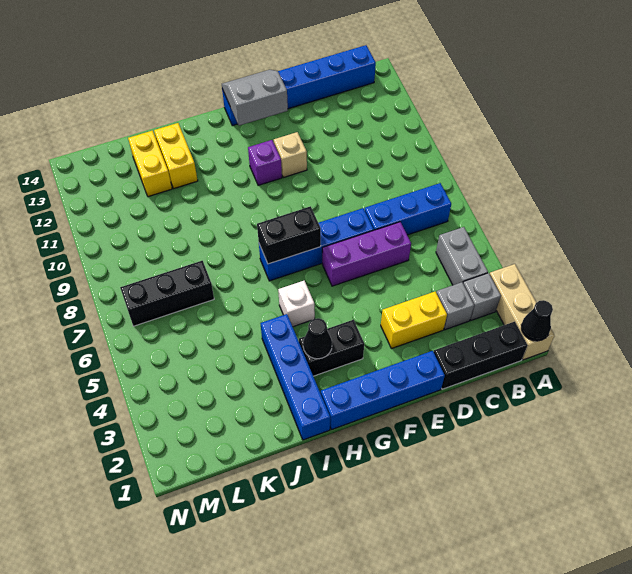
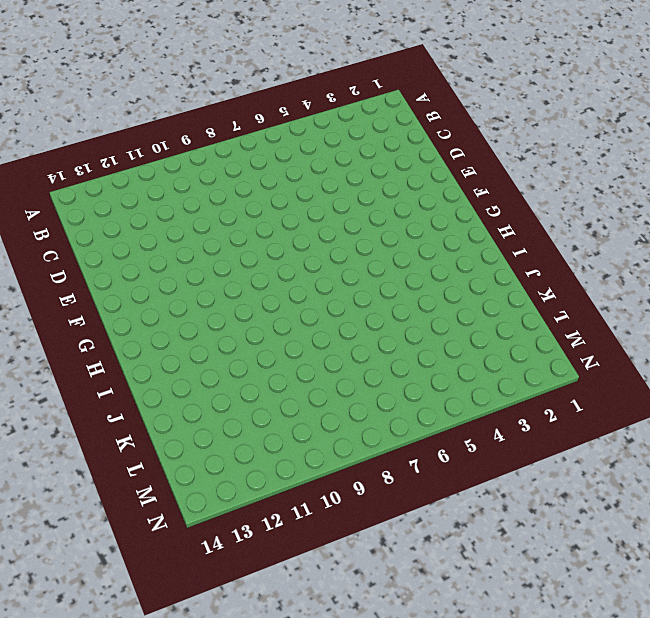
none -> tan 1x3 brick [490,264,555,360]
none -> black 1x3 brick [434,322,528,389]
none -> grey 1x1 brick [463,273,501,320]

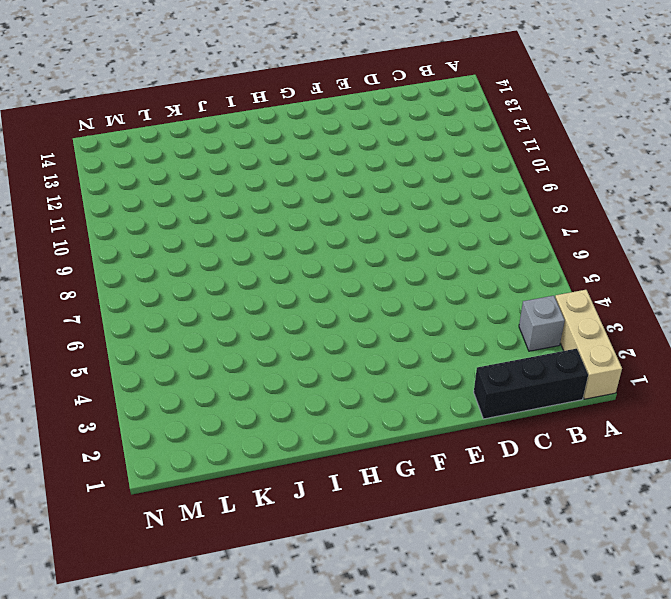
none -> grey 1x2 brick [436,227,488,285]
none -> blue 1x3 brick [365,183,451,235]
none -> blue 1x6 brick [222,45,376,126]

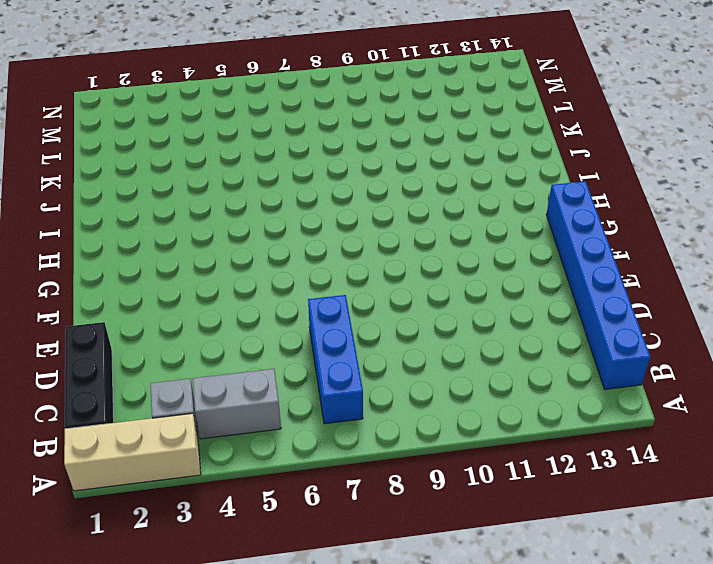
none -> grey 1x1 brick [436,282,474,330]
none -> yellow 1x2 brick [381,292,447,349]
none -> purple 1x3 brick [322,222,411,286]

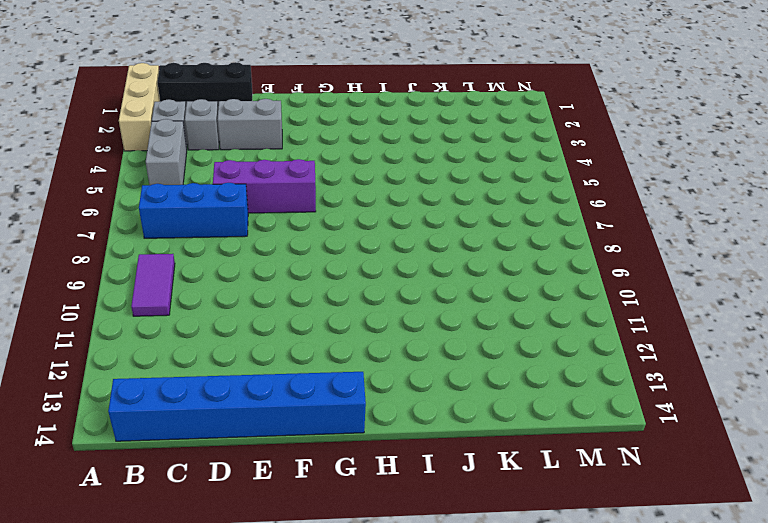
purple 1x2 tile [131,254,175,316] -> none
grey 1x2 brick [218,99,282,150] -> yellow 1x2 brick [381,292,447,349]
none -> blue 1x4 brick [321,351,445,430]
none -> blue 1x4 brick [259,208,374,281]
none -> tan 1x1 brick [274,132,307,178]

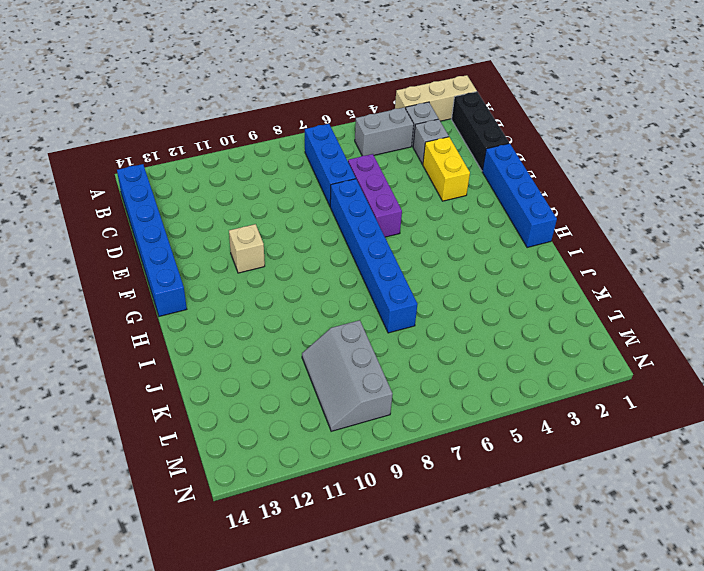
blue 1x6 brick [330,179,417,333] -> blue 1x4 brick [259,208,374,281]
grey 2x3 slope [302,320,393,431] -> none
none -> black 1x2 brick [299,320,364,376]
none -> purple 1x1 brick [248,140,282,185]
none -> white 1x1 brick [278,281,315,327]

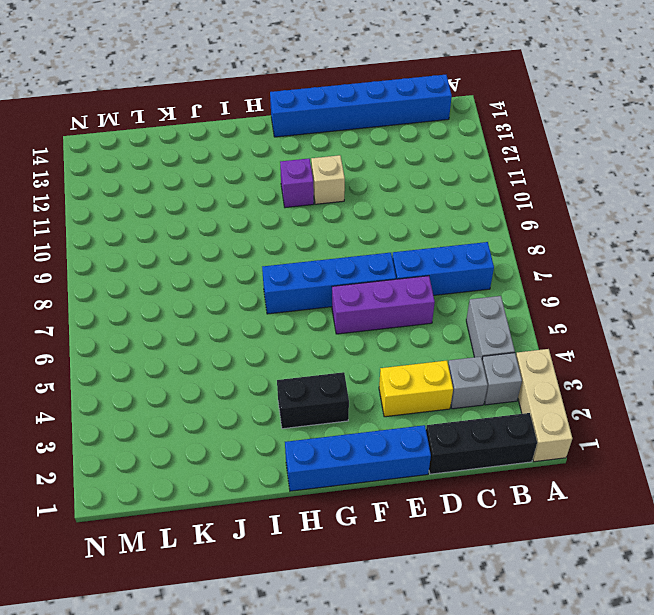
none -> white 1x1 brick [278,281,315,327]
none -> blue 1x4 brick [260,314,330,440]
none -> yellow 1x2 brick [154,123,198,189]

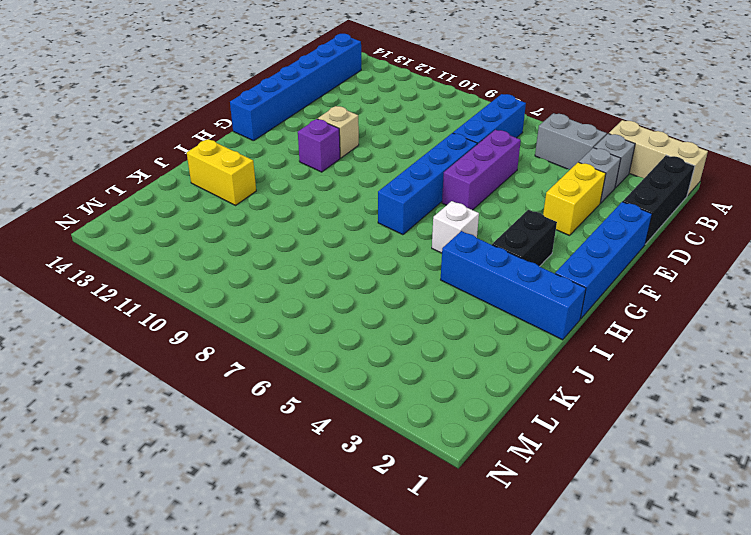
none -> black 1x3 brick [120,261,214,326]
none -> yellow 1x2 brick [128,131,172,197]
none -> black 1x1 cone [521,300,553,341]

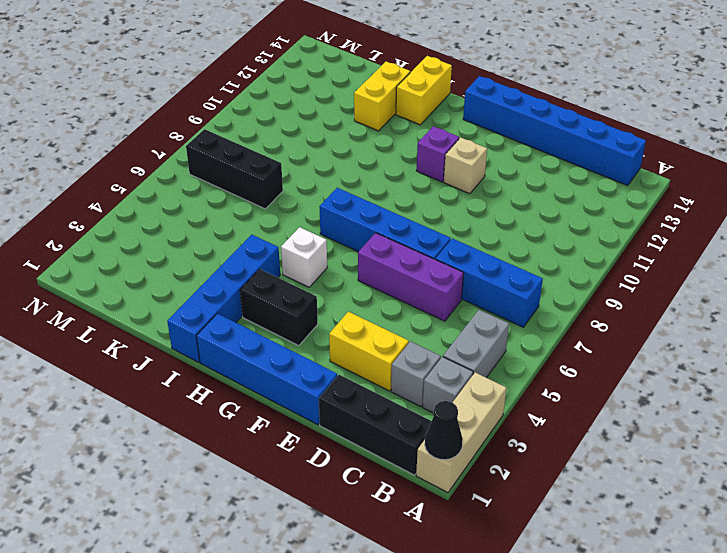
yellow 1x2 brick [396,56,452,125] -> yellow 1x2 brick moved to [128,131,172,197]
none -> grey 2x2 slope [222,70,288,126]
none -> black 1x2 brick [257,206,321,264]
none -> black 1x1 cone [303,318,332,359]

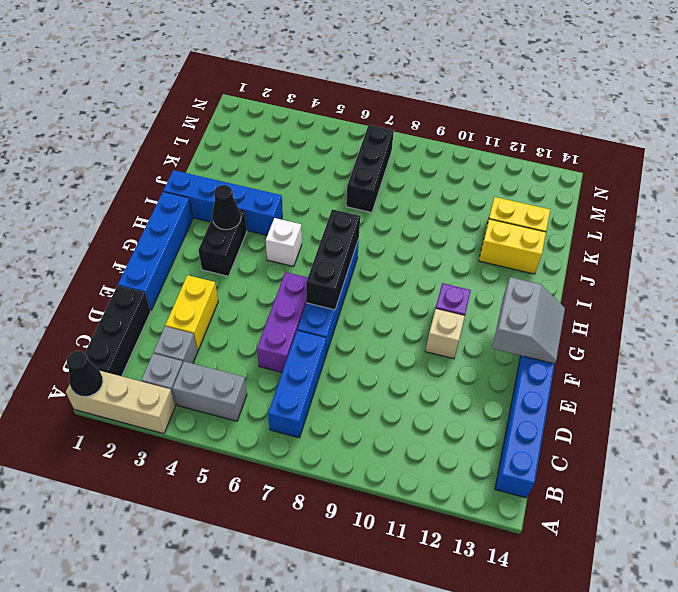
black 1x3 brick [306,209,360,310] -> black 1x2 brick [257,206,321,264]

